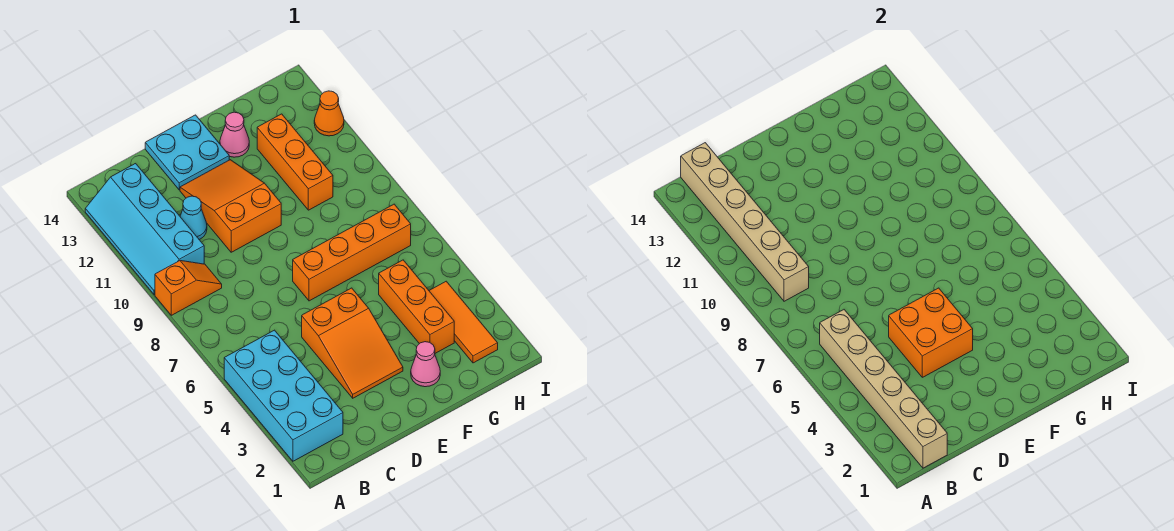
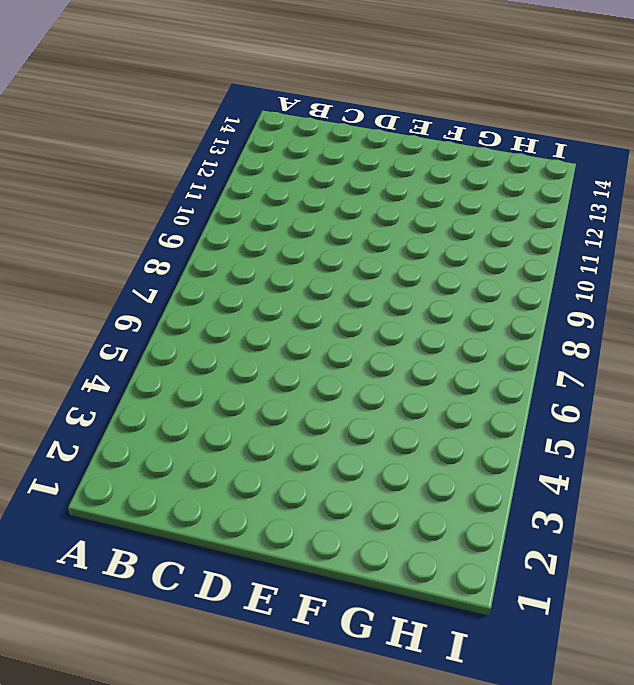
none -> cyan 2x4 brick [224,330,343,461]
none -> orange 1x2 slope [155,261,222,315]
none -> cyan 2x4 slope [85,164,204,295]

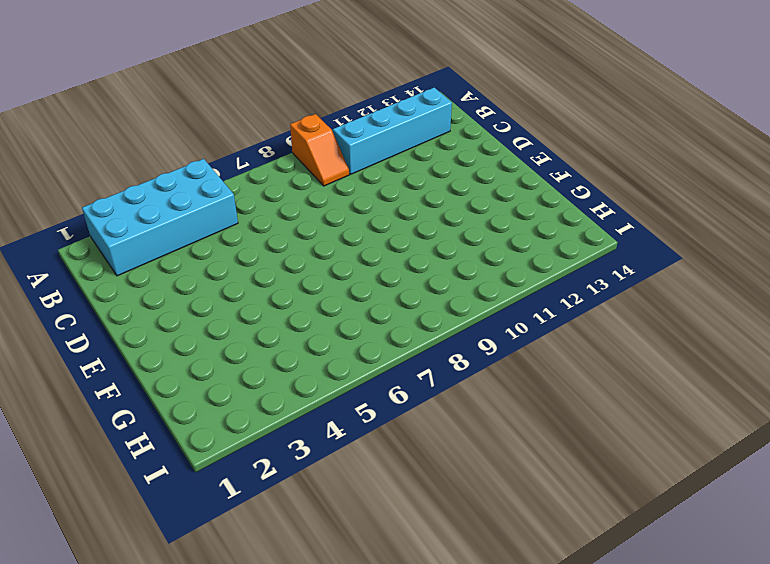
none -> cyan 1x1 cone [180,196,207,239]
none -> orange 2x3 slope [302,288,403,398]
none -> orange 2x3 slope [180,160,281,252]

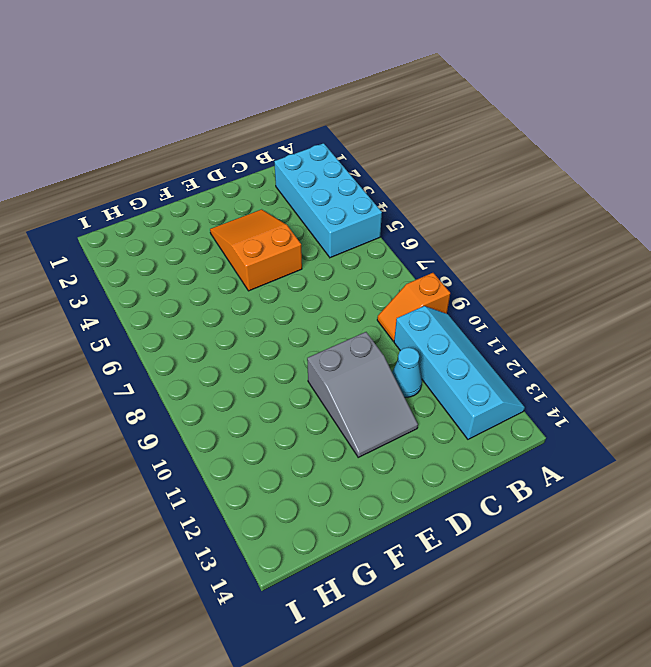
grey 2x3 slope [307,332,418,457] -> orange 2x3 slope [180,160,281,252]
none -> cyan 2x2 plate [145,115,229,190]
none -> orange 1x4 brick [293,204,411,301]
none -> pink 1x1 cone [411,342,440,387]

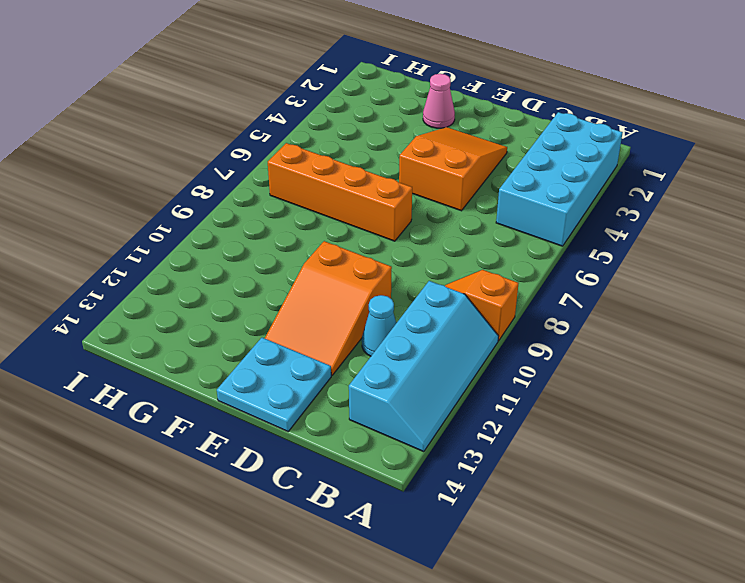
none -> pink 1x1 cone [220,112,249,157]
none -> orange 1x3 brick [379,260,454,353]
none -> orange 1x3 brick [257,114,333,210]

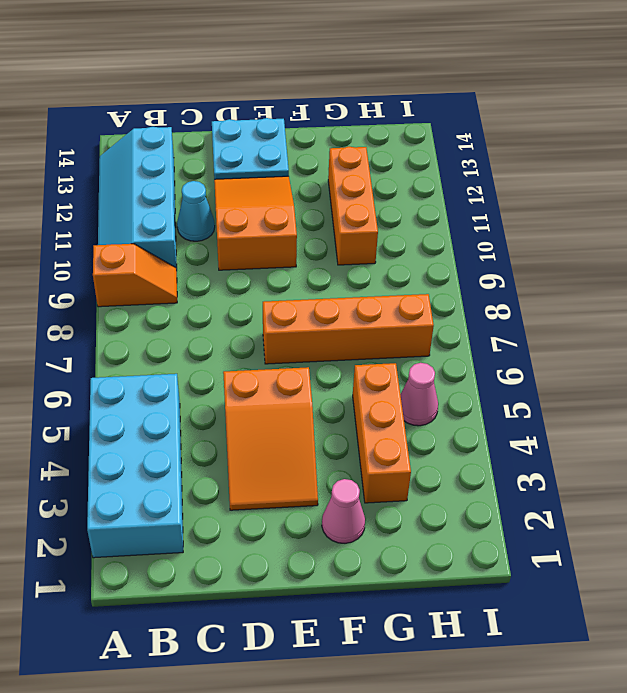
pink 1x1 cone [400,363,438,426] -> pink 1x1 cone moved to [220,112,249,157]
none -> orange 1x3 tile [429,281,498,363]
none -> orange 1x1 cone [314,91,344,136]
none -> tan 1x6 brick [820,310,947,468]

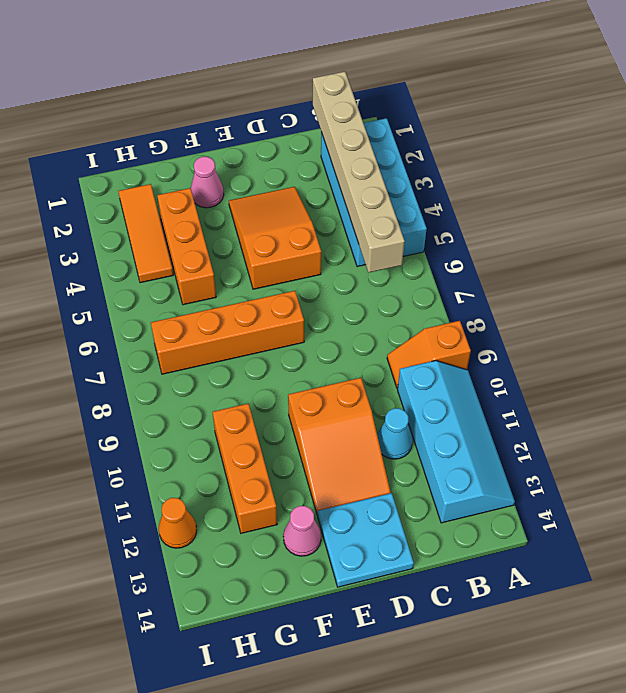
none -> tan 1x6 brick [681,143,809,301]
none -> orange 2x2 brick [889,288,973,377]

